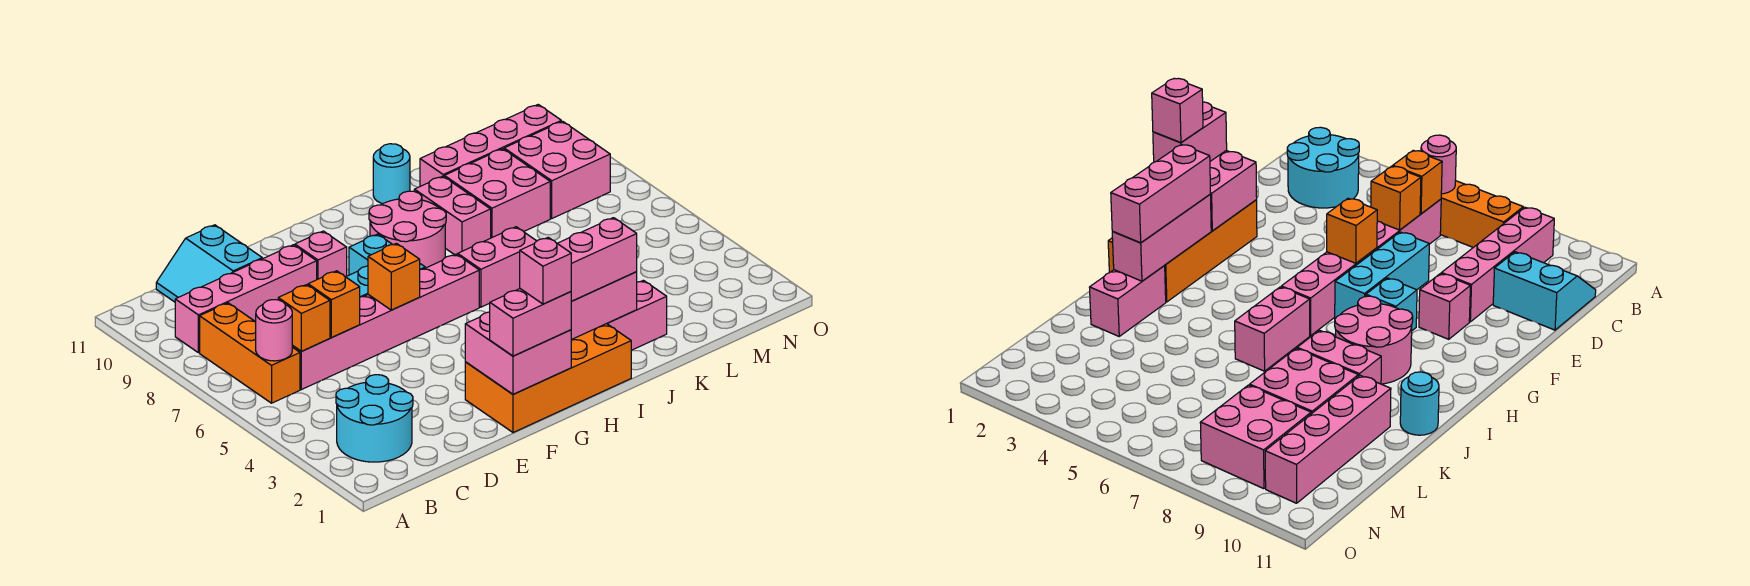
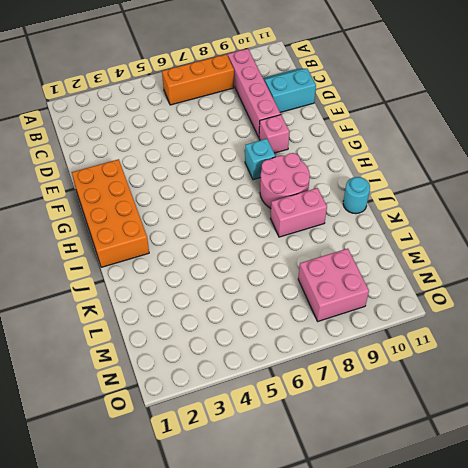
none -> cyan 2x2 round brick [336,375,413,462]
none -> pink 1x6 brick [292,254,479,390]
none -> cyan 1x3 brick [1335,232,1429,319]

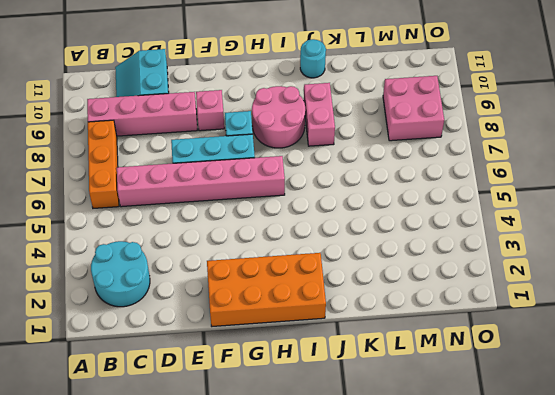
none -> pink 1x2 brick [458,227,536,307]
none -> pink 1x2 brick [607,280,667,350]
none -> pink 2x2 brick [444,149,550,238]

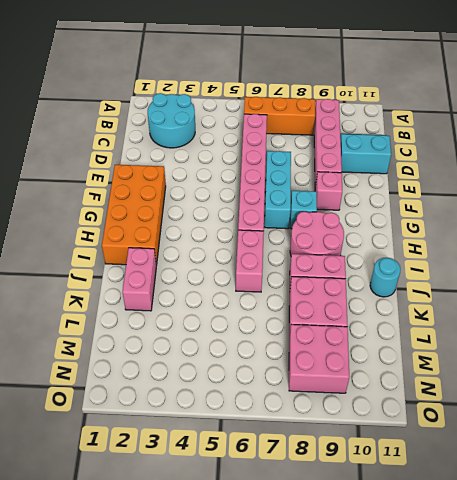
none -> pink 1x4 brick [420,105,561,186]
none -> pink 1x1 round brick [256,300,292,361]
none -> orange 1x1 brick [278,285,330,351]

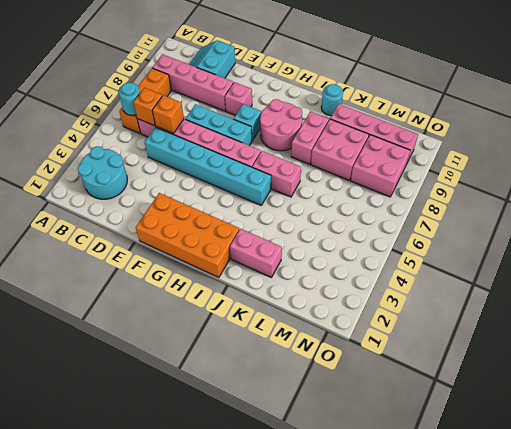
cyan 1x1 round brick [119,83,140,115] -> pink 1x1 round brick [256,300,292,361]
cyan 1x6 brick [145,127,271,205] -> none
none -> pink 2x2 brick [465,312,571,394]
none -> orange 1x1 brick [368,243,420,310]
none -> pink 1x3 brick [571,272,637,340]

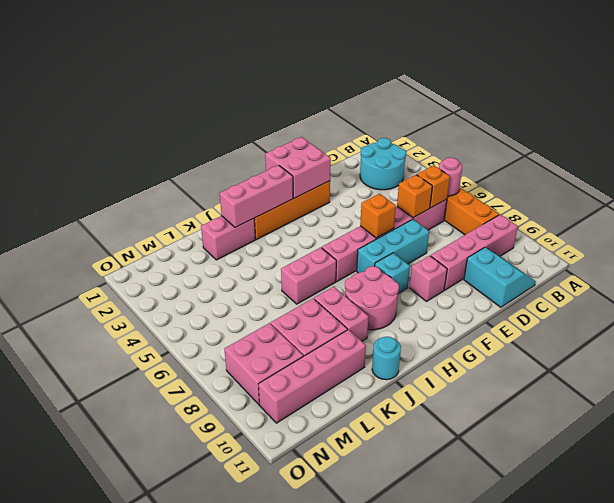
none -> pink 1x2 brick [490,289,572,356]
none -> pink 1x3 brick [557,218,637,301]
none -> pink 1x1 brick [520,237,571,304]

